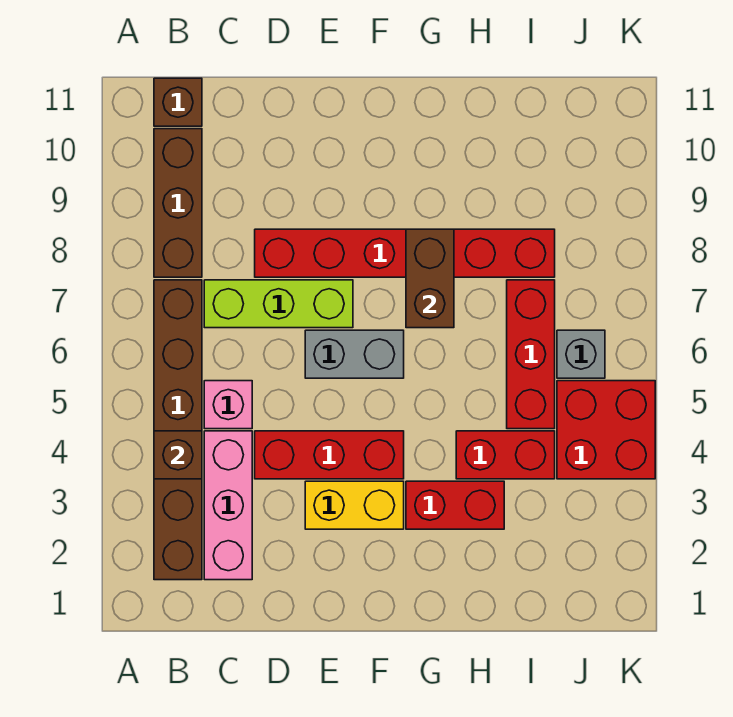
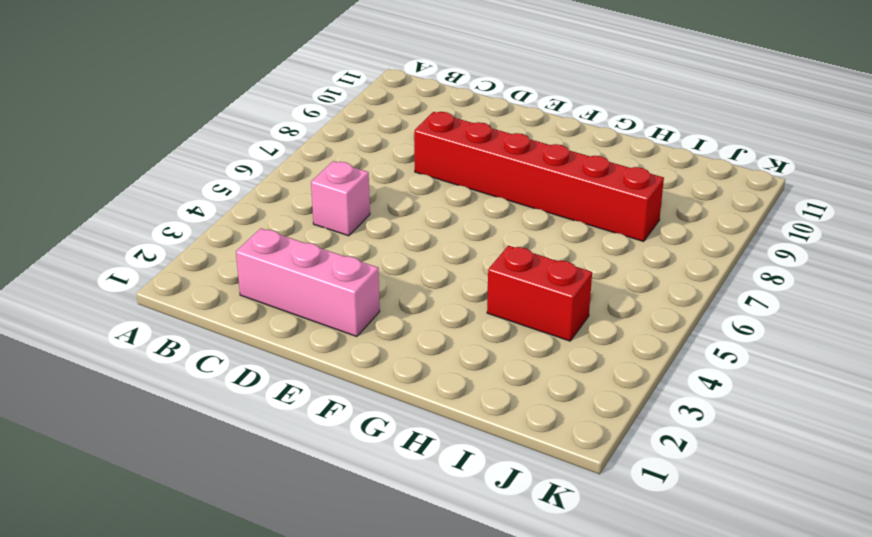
pink 1x3 brick [236,228,380,337] -> pink 1x3 brick turned to [204,431,252,580]
none -> brown 1x6 brick [154,280,202,580]
none -> brown 1x3 brick [154,129,202,277]
none -> brown 1x1 brick [154,78,202,126]

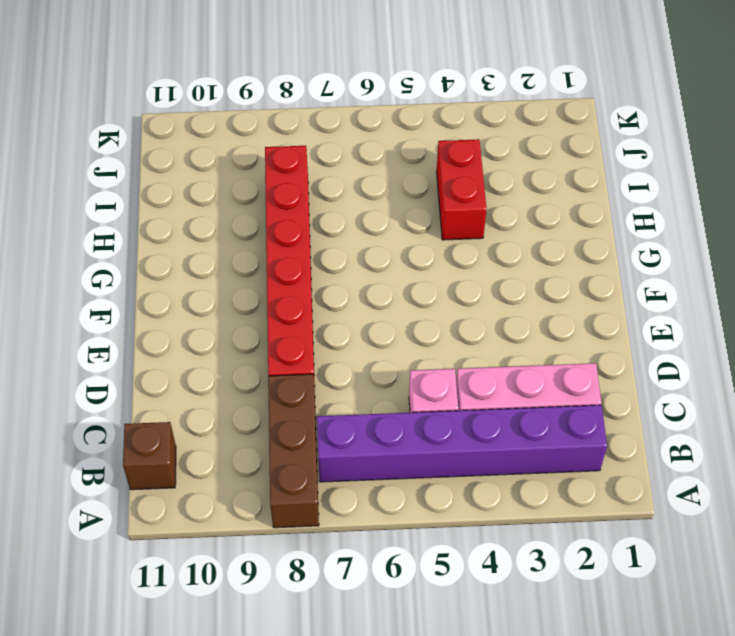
brown 1x3 brick [268,374,319,528] -> brown 1x3 brick turned to [154,129,202,277]
purple 1x6 brick [317,405,607,482] -> brown 1x6 brick [154,280,202,580]
none -> lime 1x3 brick [204,280,353,328]
none -> red 1x3 brick [255,431,404,479]
none -> yellow 1x2 brick [305,481,404,529]

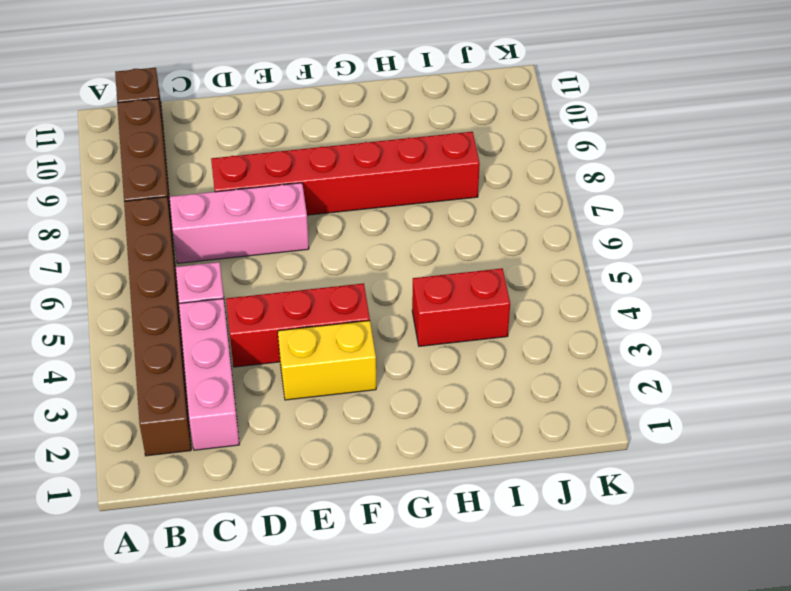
pink 1x3 brick [170,183,309,263] -> lime 1x3 brick [204,280,353,328]
none -> grey 1x2 brick [305,330,404,378]
none -> red 1x2 brick [406,481,504,529]
none -> red 1x3 brick [507,280,555,429]

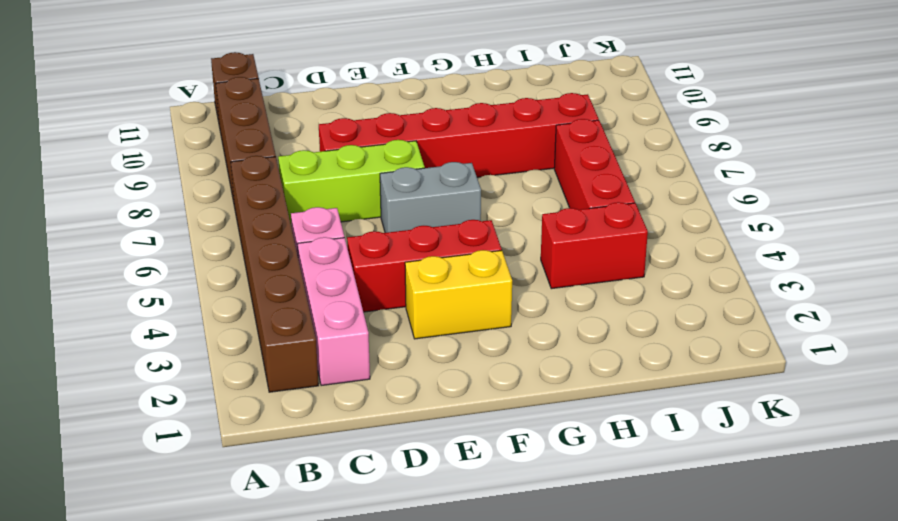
none -> red 1x2 brick [406,481,504,529]
none -> red 2x2 brick [557,381,655,479]
none -> grey 1x1 brick [557,330,605,378]

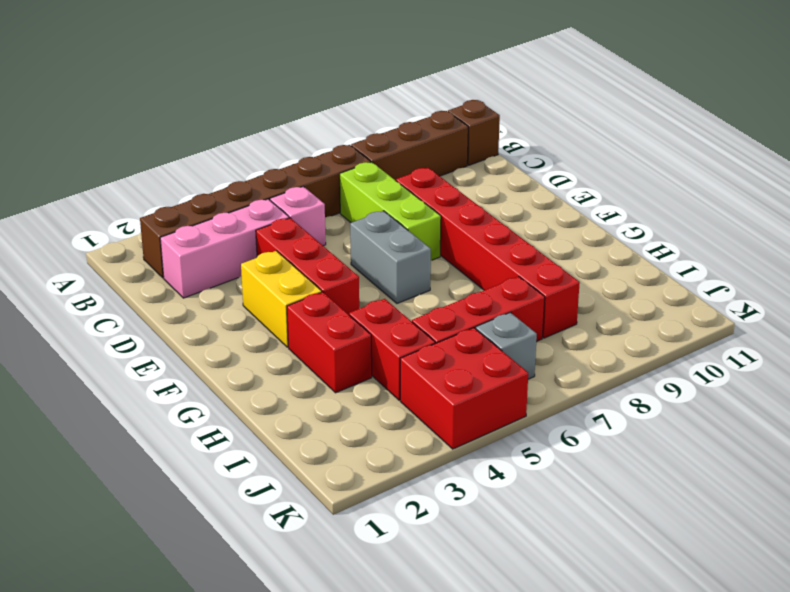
none -> brown 1x1 brick [154,431,202,479]
none -> brown 1x2 brick [406,229,454,328]

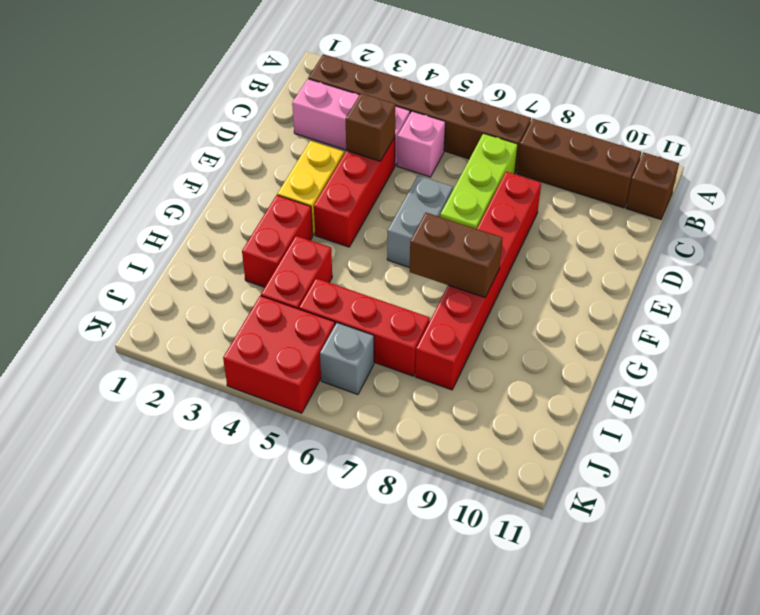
brown 1x1 brick [346,93,395,161] -> brown 1x1 brick moved to [154,431,202,479]

